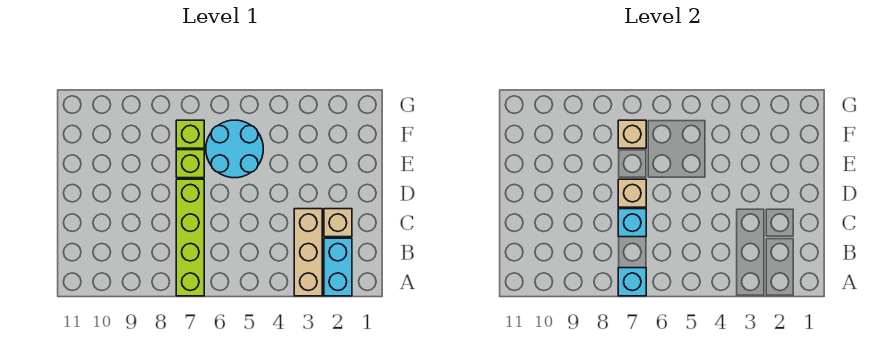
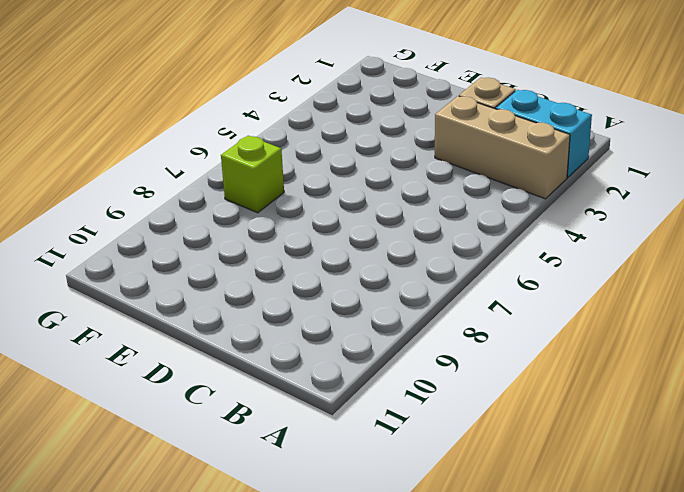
none -> lime 1x4 brick [176,179,204,296]
none -> cyan 2x2 round brick [206,120,263,178]

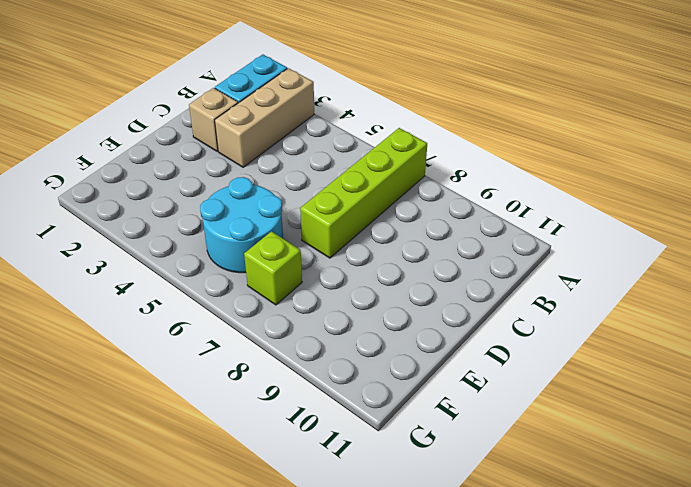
none -> lime 1x1 brick [176,150,204,178]
none -> cyan 1x1 brick [618,268,646,296]

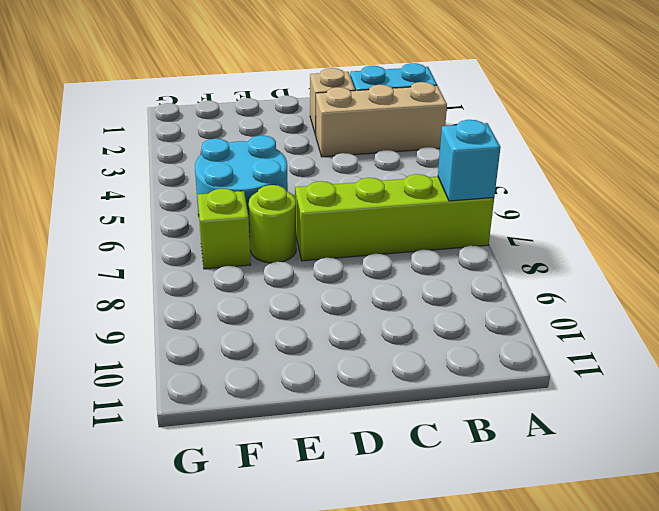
lime 1x1 round brick [249,185,296,263] -> lime 1x1 brick [176,150,204,178]
none -> cyan 1x1 brick [618,209,646,237]
none -> tan 1x1 brick [618,179,646,207]

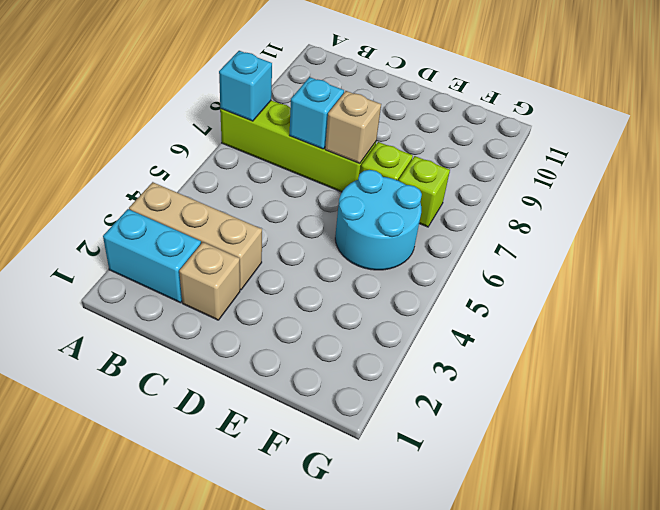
none -> tan 1x1 brick [618,120,646,148]

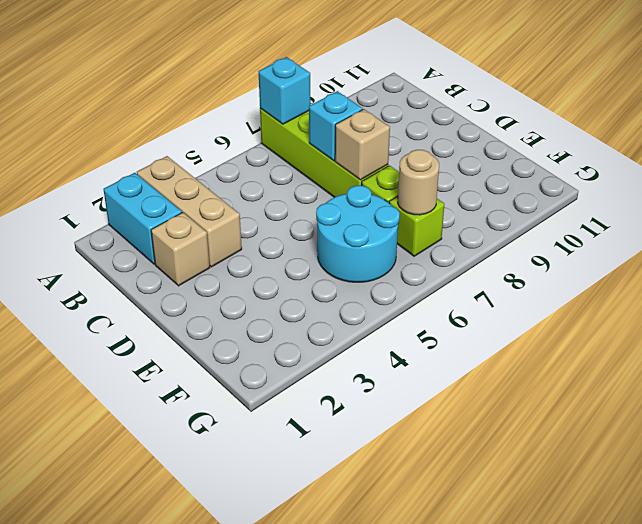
tan 1x1 round brick [398,150,439,215] -> tan 1x1 brick [618,120,646,148]

